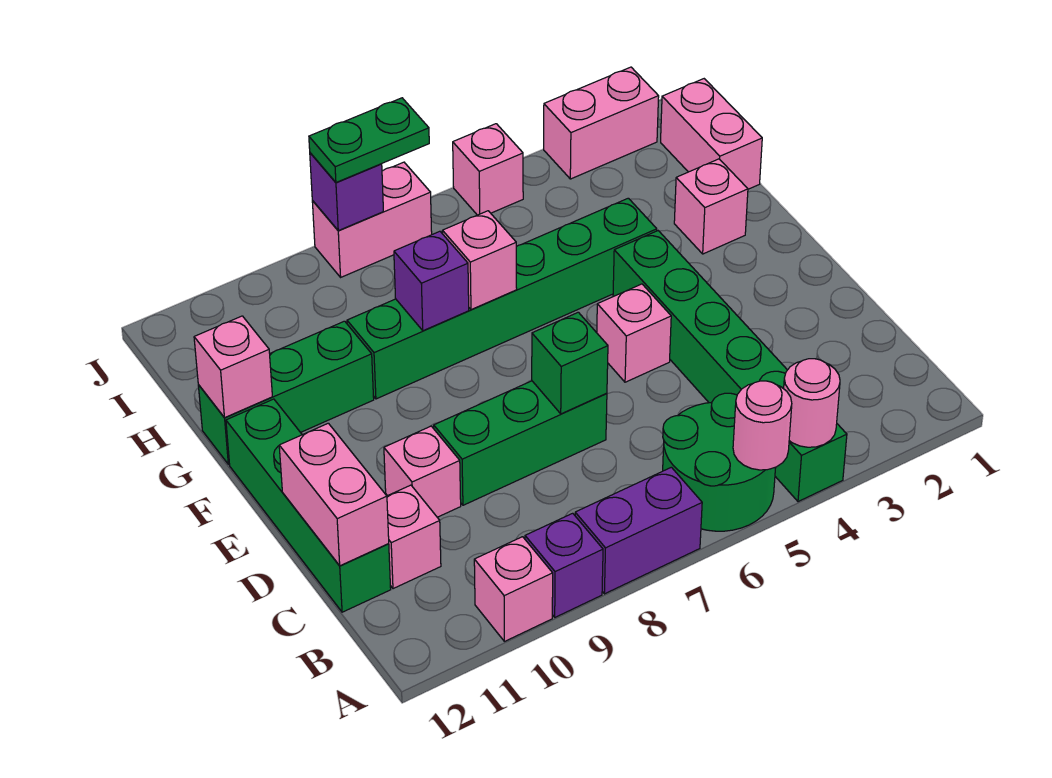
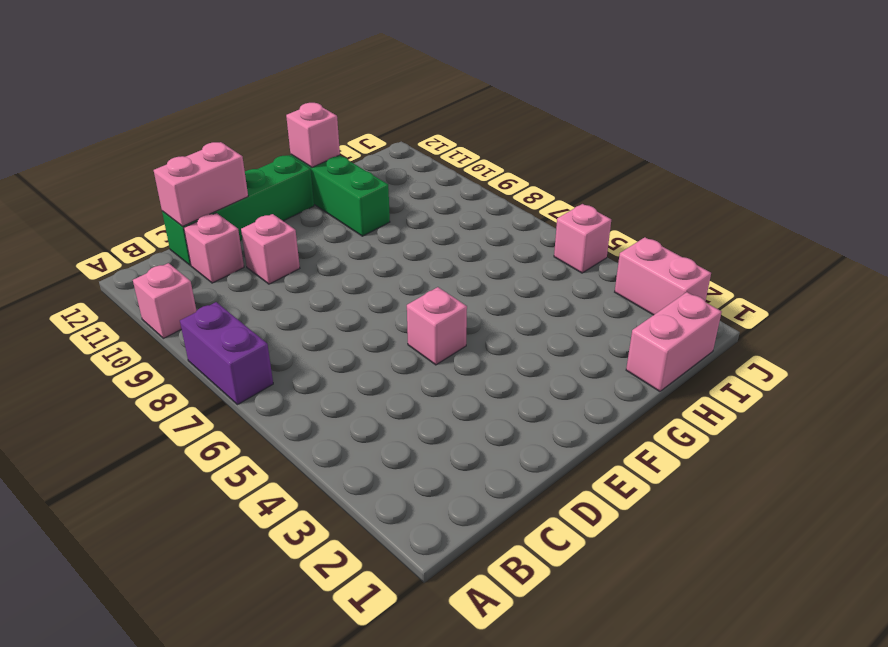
none -> green 1x6 brick [613,231,847,502]
none -> green 2x2 round brick [663,393,776,531]
none -> purple 1x1 brick [525,513,603,617]

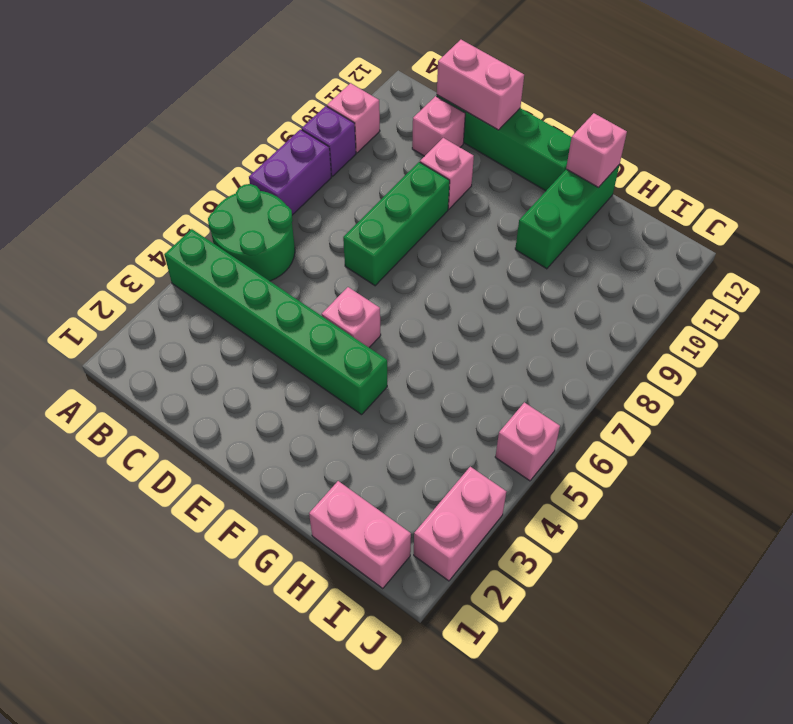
none -> pink 1x1 brick [674,159,748,254]
none -> green 1x6 brick [347,198,657,399]
none -> pink 1x2 brick [312,162,432,277]

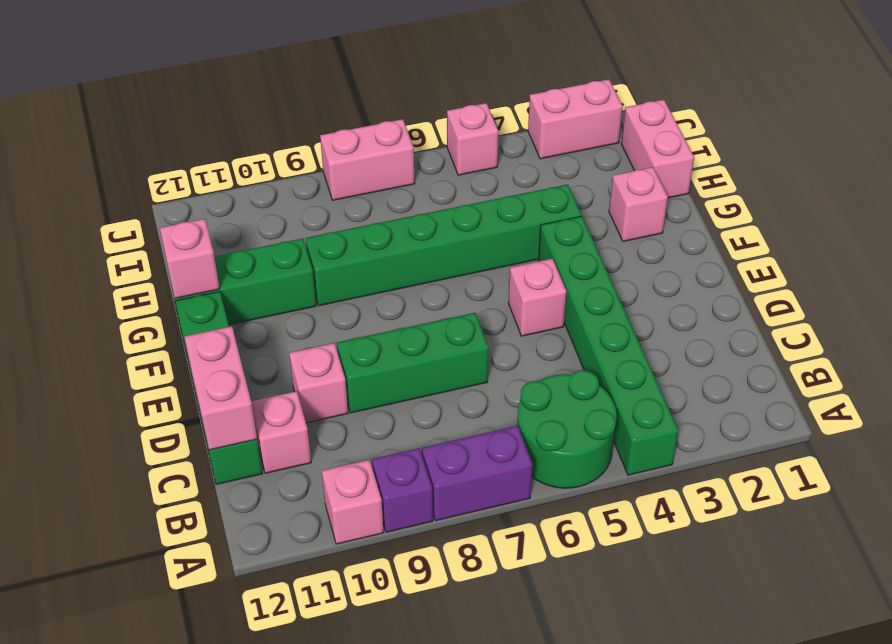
none -> pink 1x1 round brick [784,359,840,447]
none -> pink 1x1 round brick [733,381,792,470]
none -> green 1x1 brick [532,312,608,414]

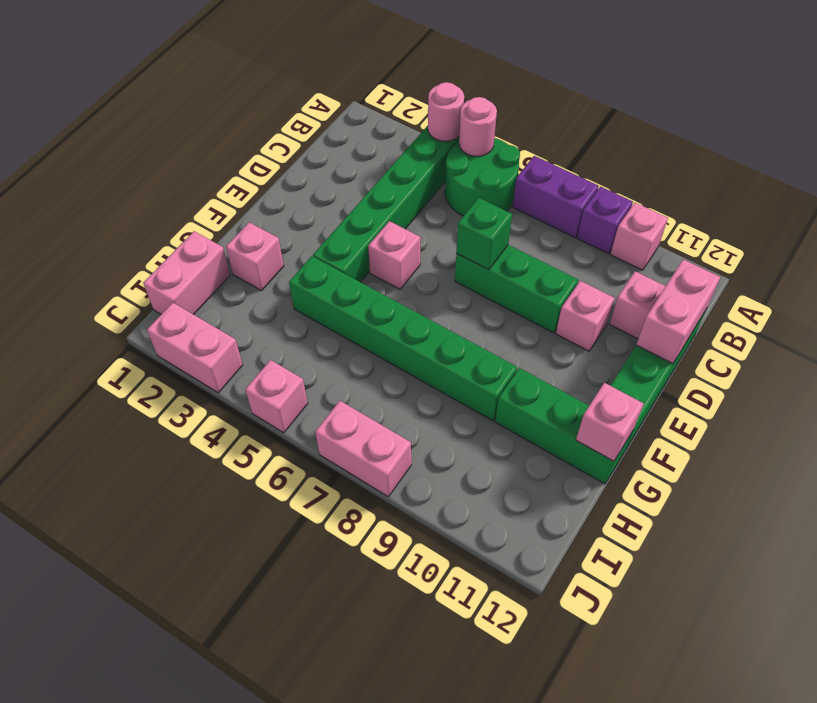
none -> pink 1x1 brick [443,211,517,310]
none -> purple 1x1 brick [394,231,469,331]
none -> purple 1x1 brick [310,153,383,231]

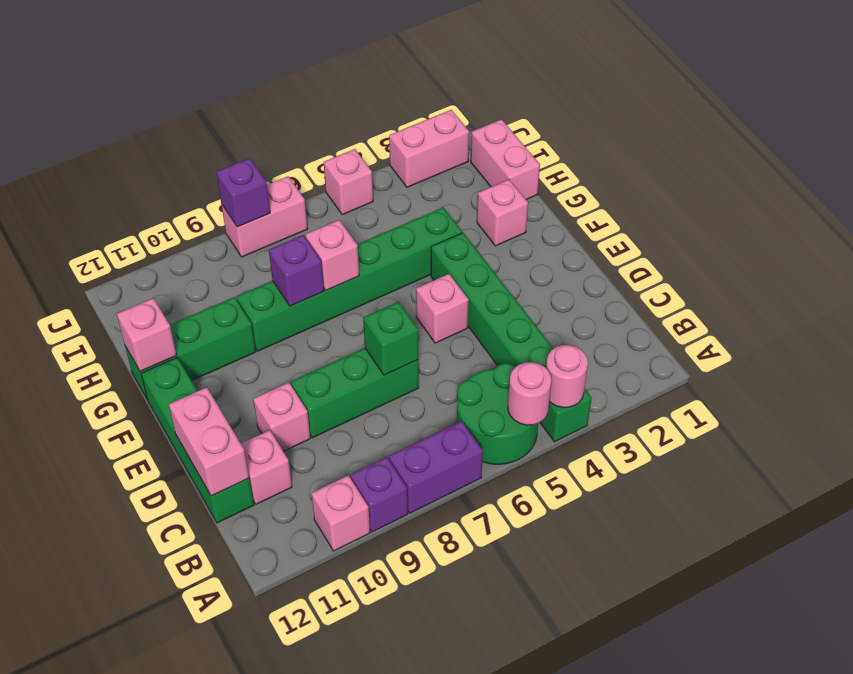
none -> green 1x2 plate [309,98,429,182]

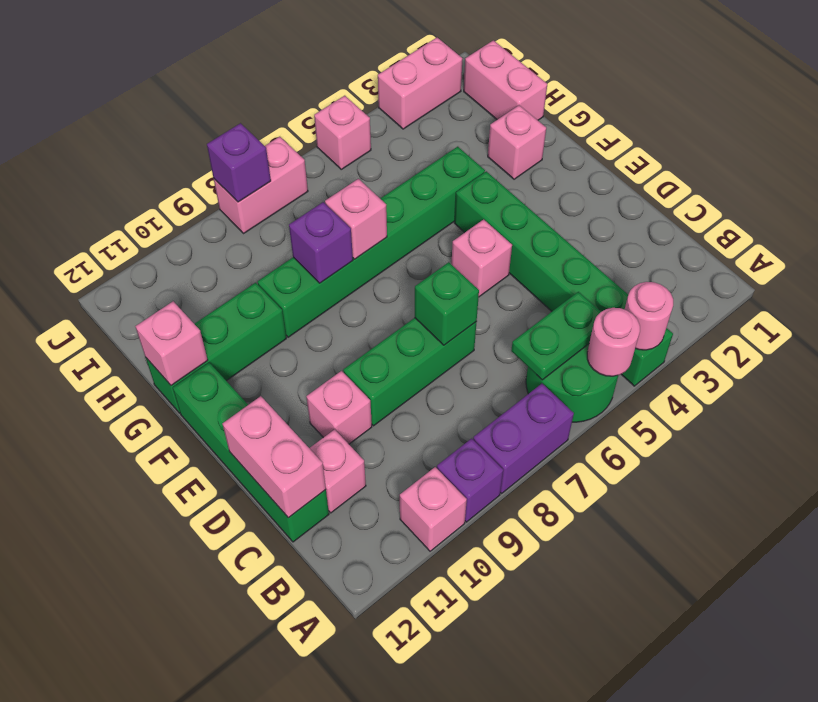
green 1x2 plate [511,292,601,380] -> green 1x2 plate moved to [309,98,429,182]

